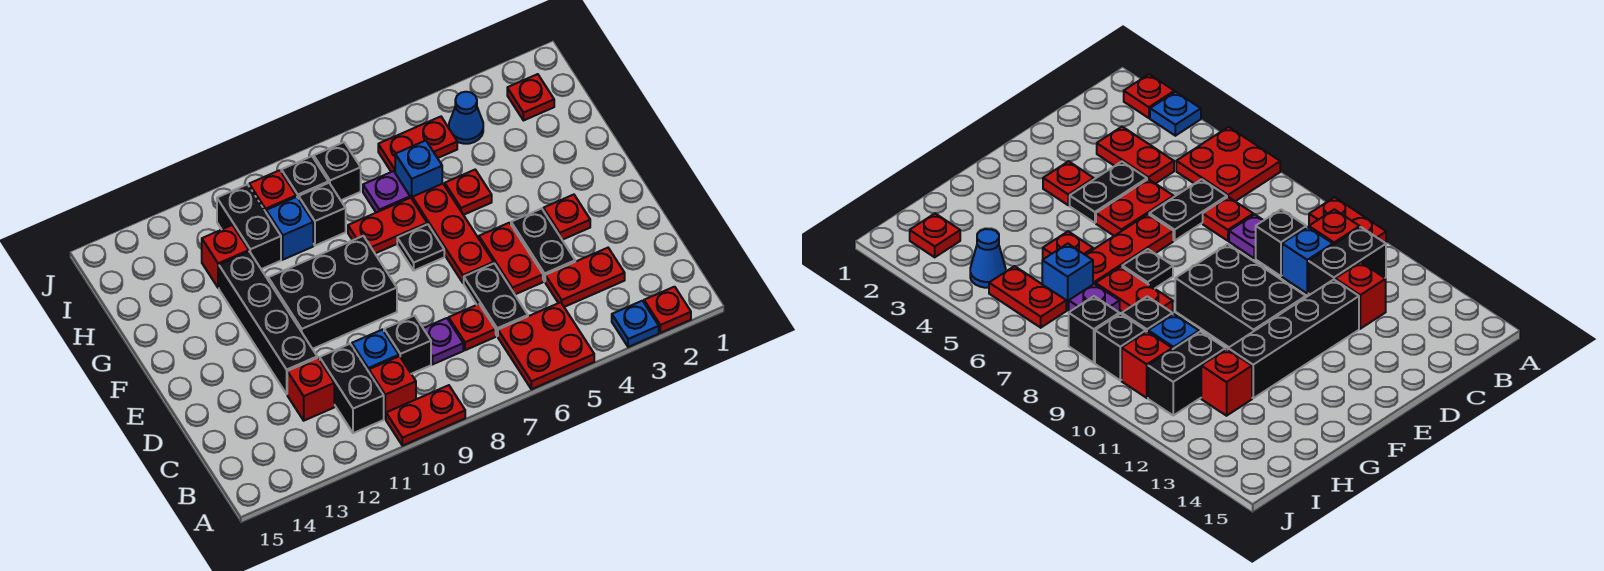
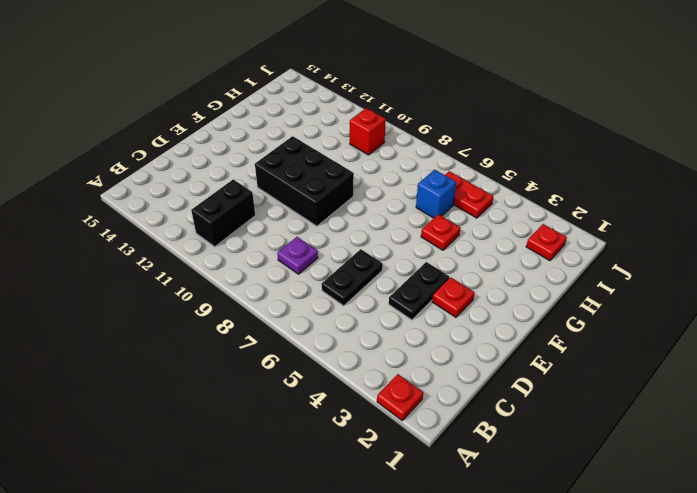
none -> blue 1x1 plate [612,301,659,347]
none -> red 2x2 plate [498,302,594,389]
none -> red 1x2 plate [386,385,465,446]
none -> red 1x1 brick [369,356,416,419]

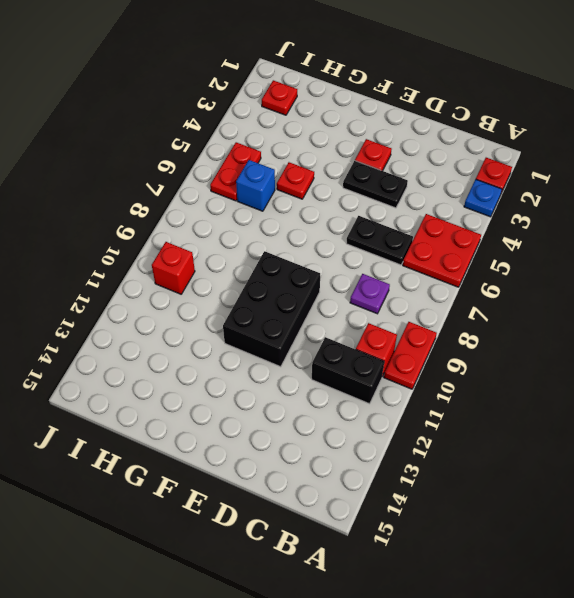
none -> red 1x2 plate [545,248,625,307]
none -> red 1x1 plate [449,304,496,350]
none -> black 1x1 brick [384,316,431,374]
none -> blue 1x1 brick [352,330,399,372]

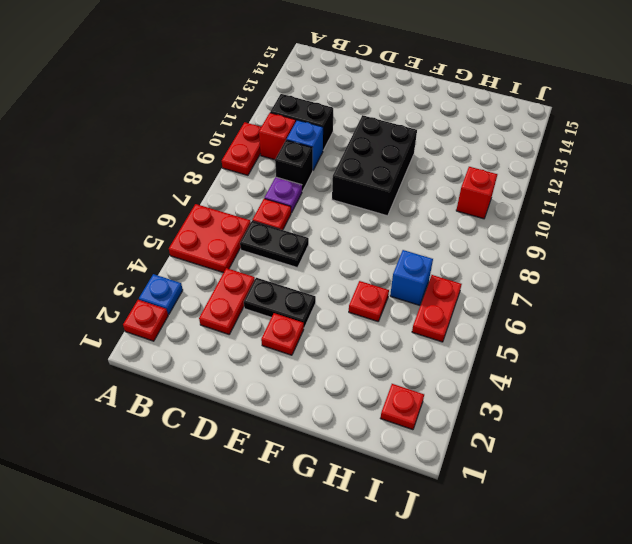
none -> red 1x1 brick [287,358,334,421]
none -> red 1x2 plate [479,223,543,294]
none -> black 1x4 brick [219,252,317,394]
none -> red 1x3 plate [412,184,494,283]

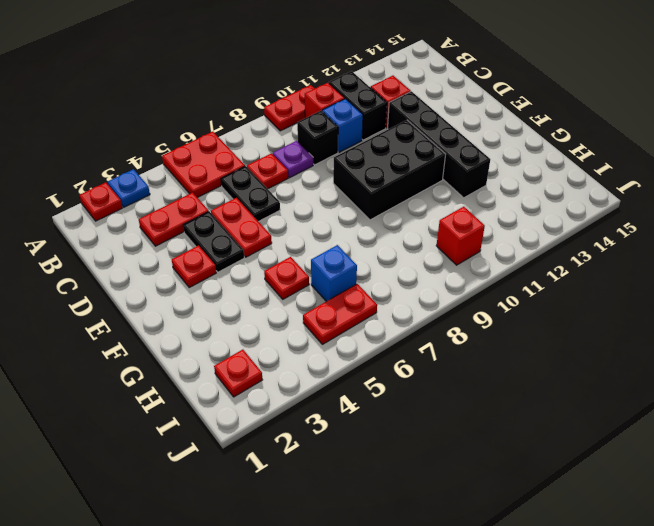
none -> red 1x3 plate [412,184,494,283]
none -> black 1x1 plate [397,224,444,270]
none -> red 1x2 plate [348,198,427,253]
none -> purple 1x1 plate [363,171,410,213]

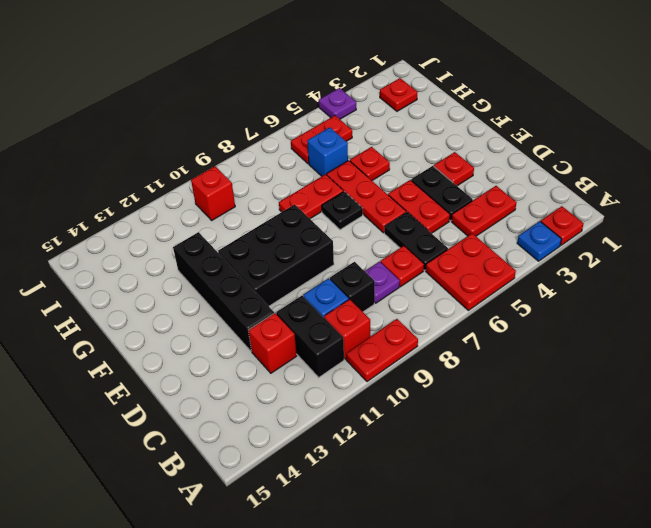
purple 1x1 plate [319,88,356,119] -> purple 1x1 plate moved to [363,171,410,213]
none -> black 1x1 brick [299,183,346,246]
none -> blue 1x1 brick [266,197,313,260]
none -> black 1x2 brick [217,184,281,269]
none -> red 1x1 brick [202,225,249,288]

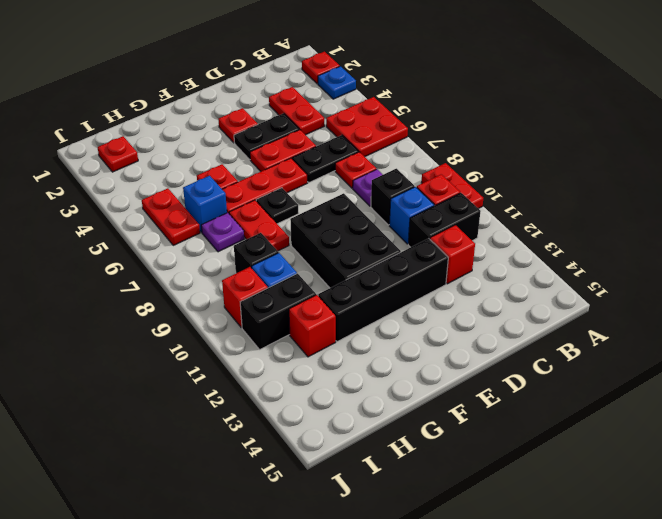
none -> blue 1x1 cone [449,92,483,144]
none -> black 1x1 brick [314,142,361,200]
none -> black 1x1 brick [281,156,328,199]

